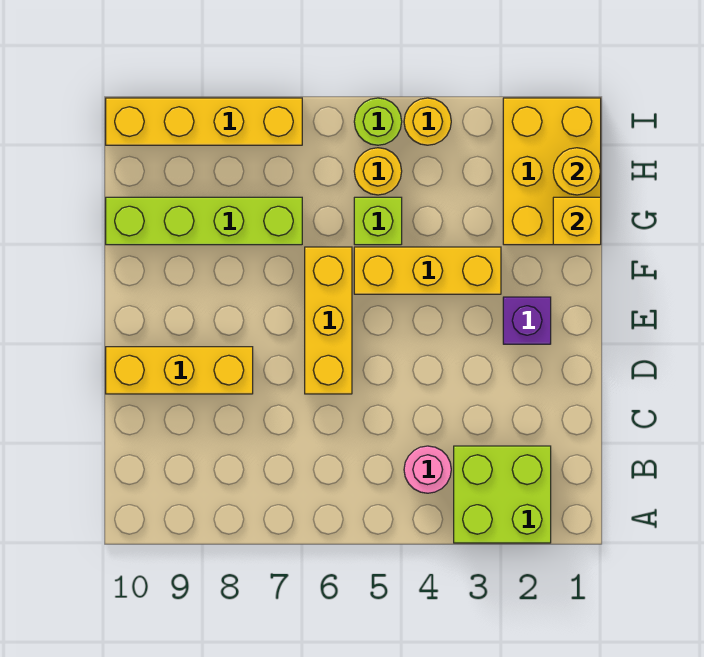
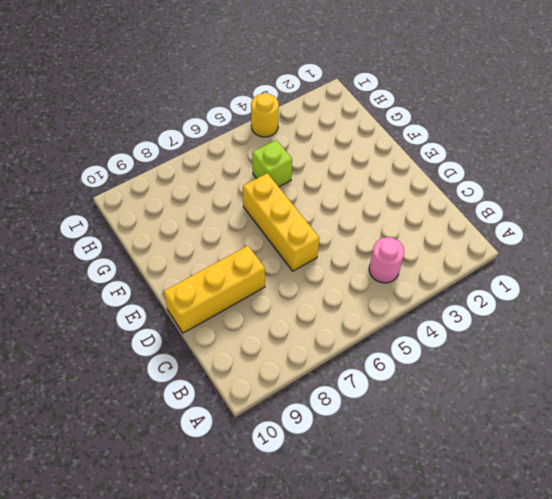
none -> lime 2x2 brick [454,446,551,543]
none -> purple 1x1 brick [503,297,551,344]
none -> yellow 1x3 brick [354,247,501,294]

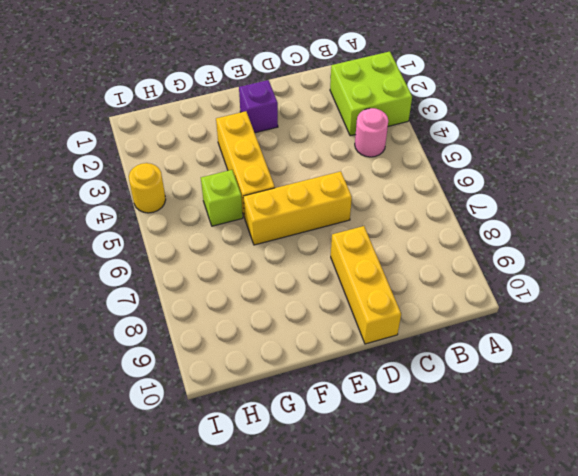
none -> yellow 2x3 brick [503,98,601,245]
none -> lime 1x4 brick [106,197,302,245]
none -> yellow 1x1 round brick [354,148,402,195]

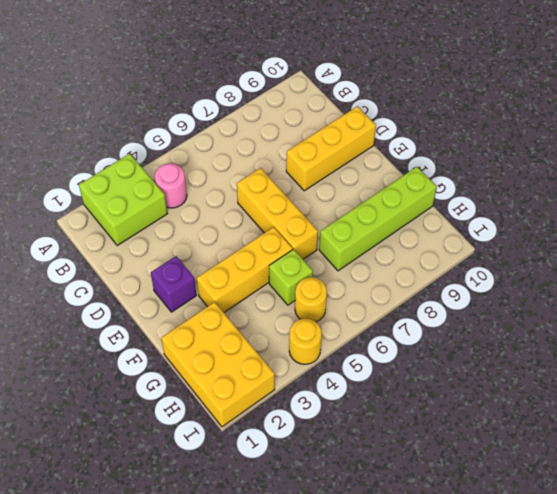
none -> lime 1x1 round brick [354,98,402,145]
none -> yellow 1x4 brick [106,98,302,145]
none -> yellow 1x1 brick [553,197,601,245]

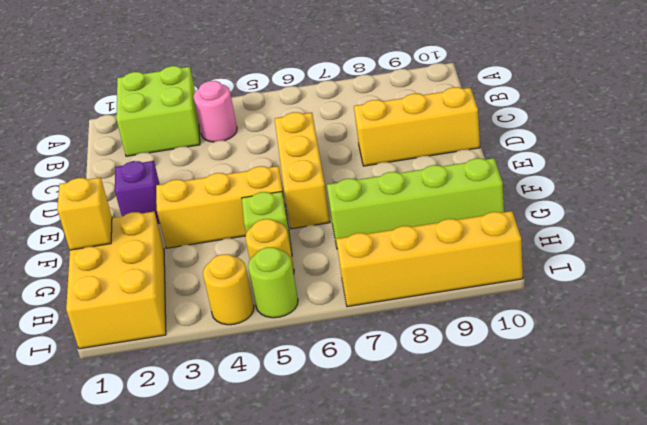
none -> yellow 1x1 round brick [553,148,601,195]

